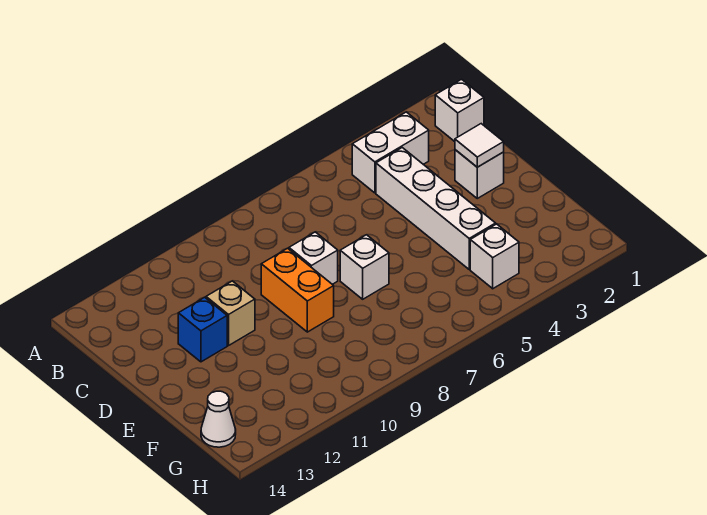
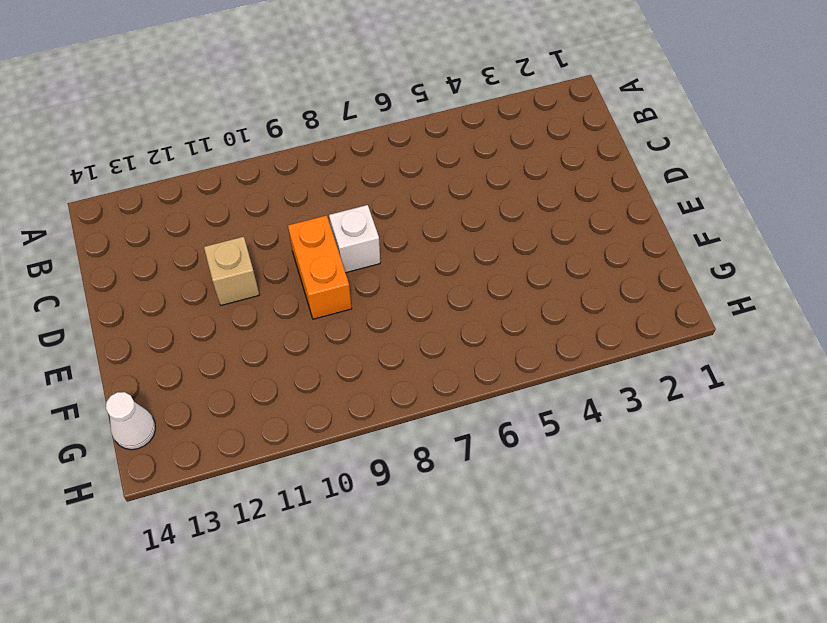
none -> white 1x1 brick [435,79,484,142]
none -> white 1x2 brick [352,112,429,193]
none -> white 1x4 brick [376,148,496,269]

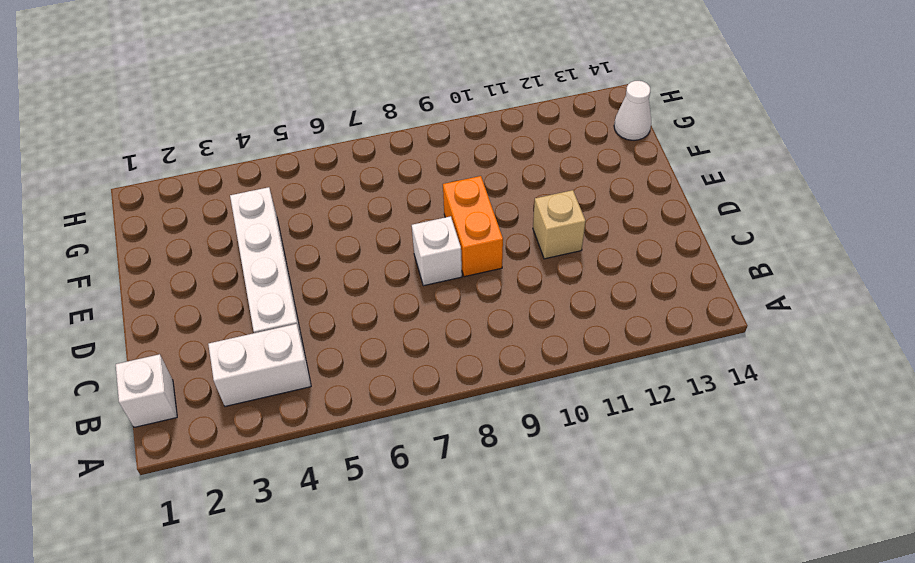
none -> white 1x1 brick [455,150,504,198]
none -> blue 1x1 brick [178,297,227,362]
none -> white 1x1 brick [340,235,389,299]

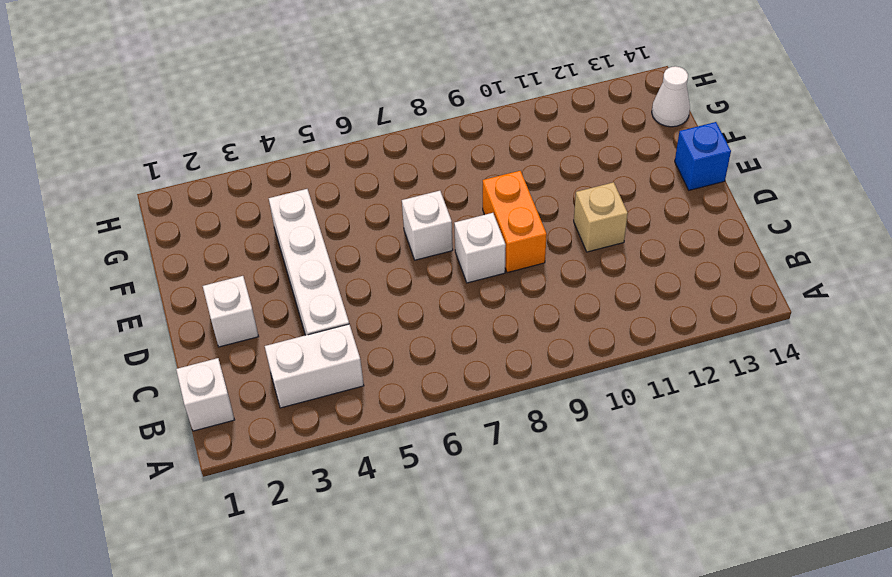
blue 1x1 brick [675,122,731,190] -> blue 1x1 brick moved to [178,297,227,362]
none -> white 1x1 brick [470,224,519,289]
none -> white 1x1 tile [455,124,504,167]

